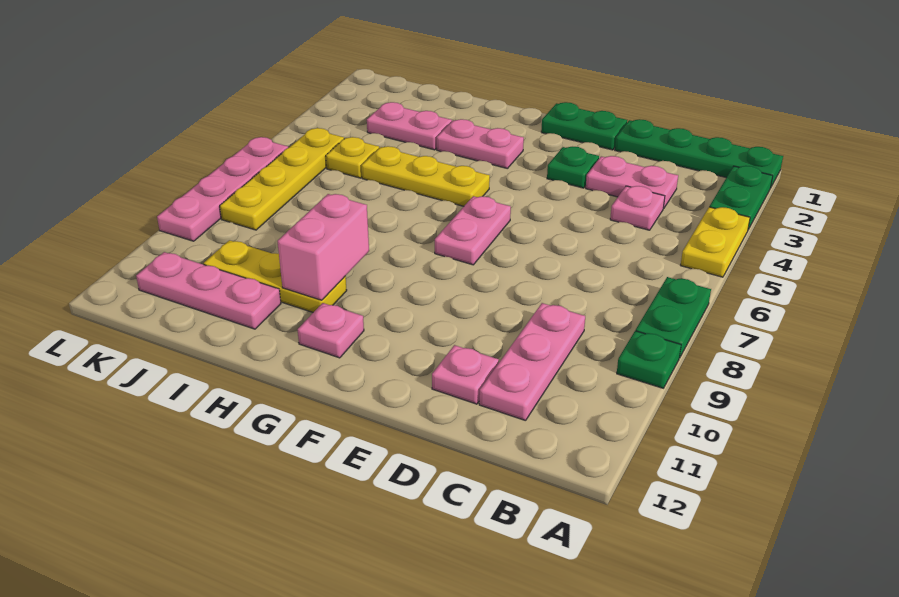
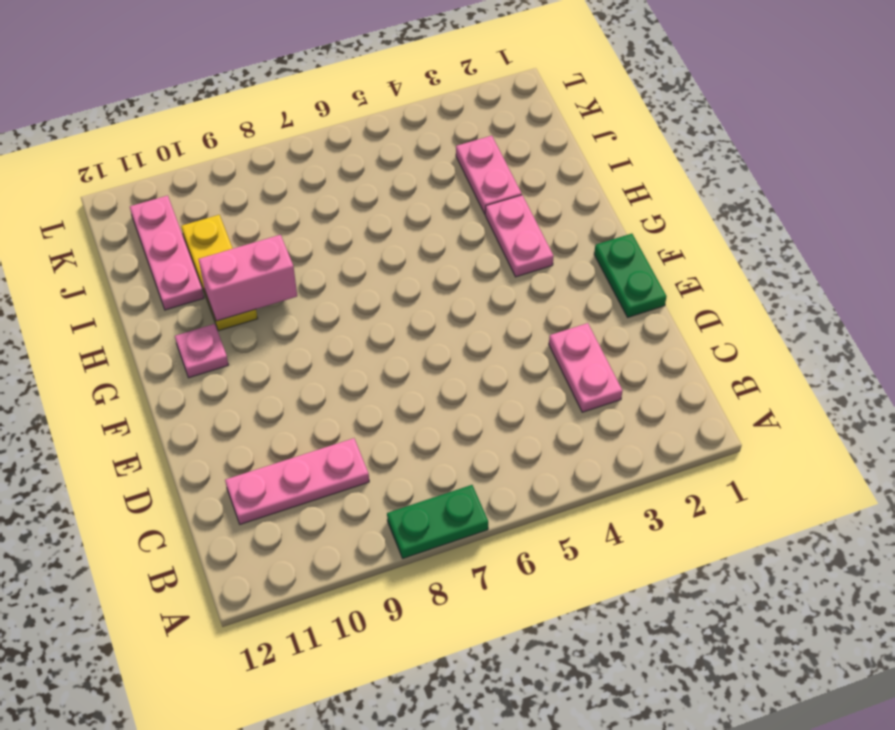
none -> green 1x4 plate [615,119,783,187]
none -> green 1x2 plate [710,166,773,229]
none -> yellow 1x2 plate [681,207,750,277]

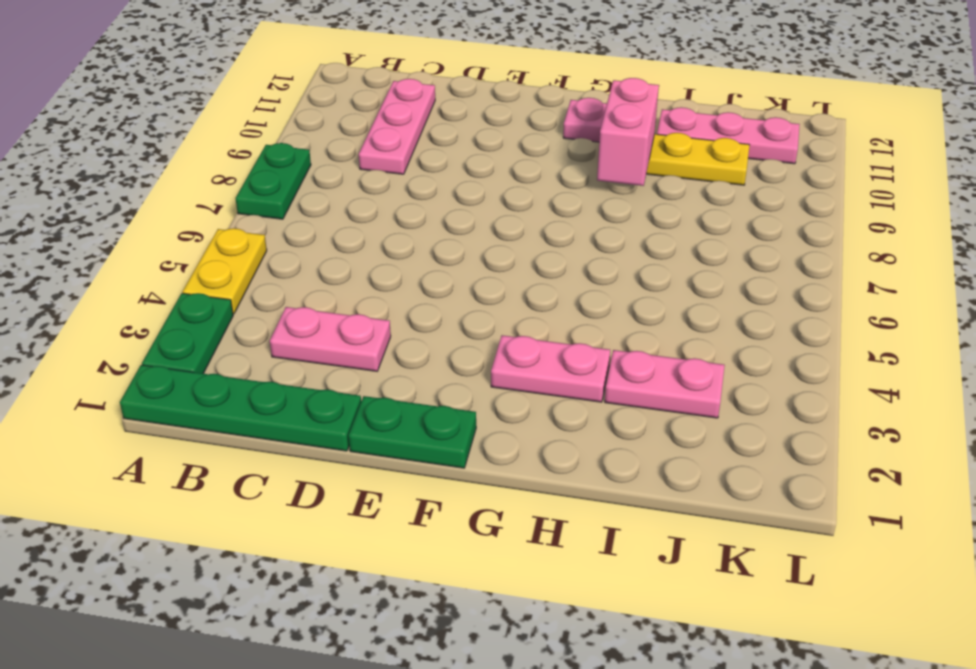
none -> green 1x1 plate [617,331,681,388]
none -> pink 1x1 plate [610,186,665,230]
none -> pink 1x1 plate [432,345,499,404]

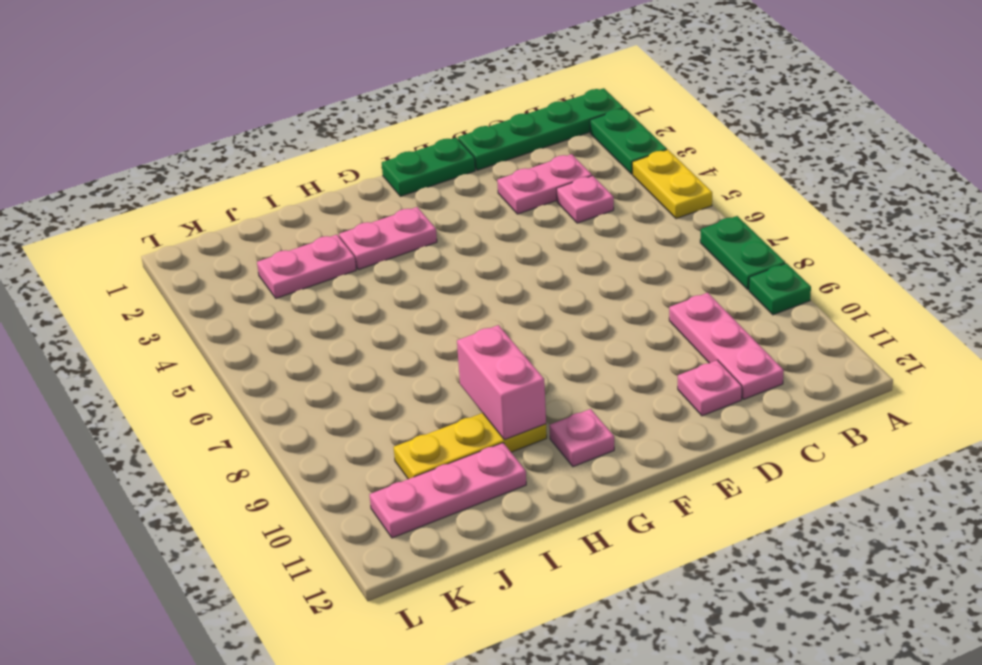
none -> green 1x1 plate [547,147,599,188]
none -> pink 1x2 plate [435,196,511,265]
none -> yellow 1x3 plate [361,146,490,206]

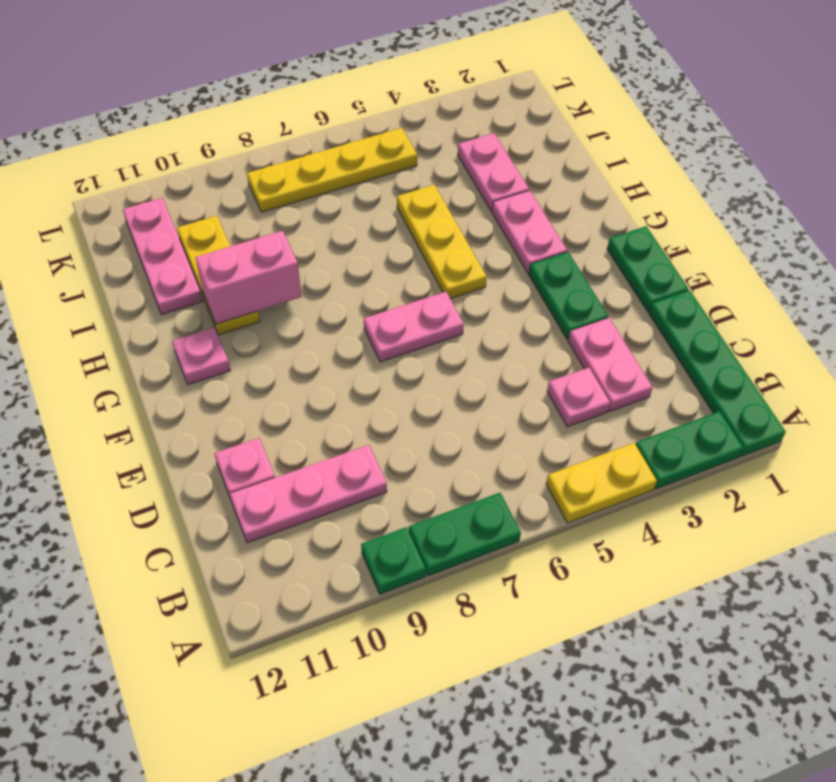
green 1x2 plate [529,252,608,340] -> green 1x1 plate [547,147,599,188]
none -> yellow 1x1 plate [326,137,379,178]
none -> pink 1x4 plate [157,137,288,241]

